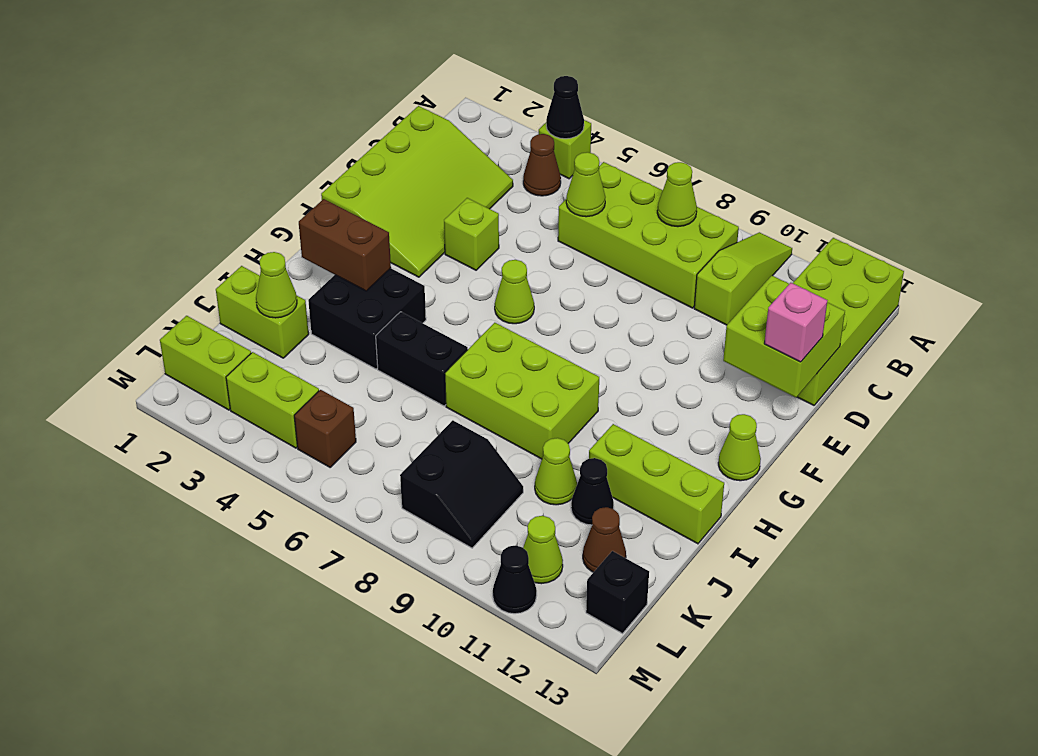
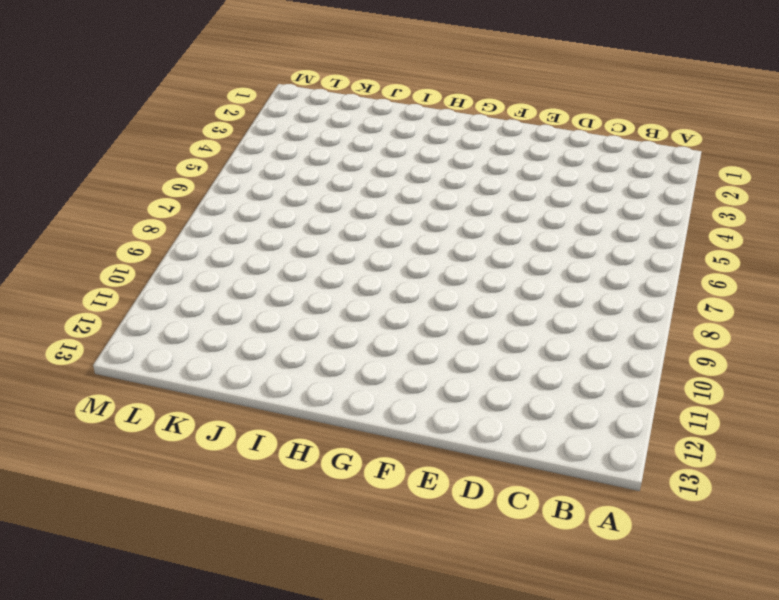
none -> lime 1x1 brick [539,120,591,179]
none -> lime 1x3 slope [694,232,792,325]
none -> lime 2x4 brick [793,238,904,405]
none -> brown 1x1 cone [523,134,561,196]

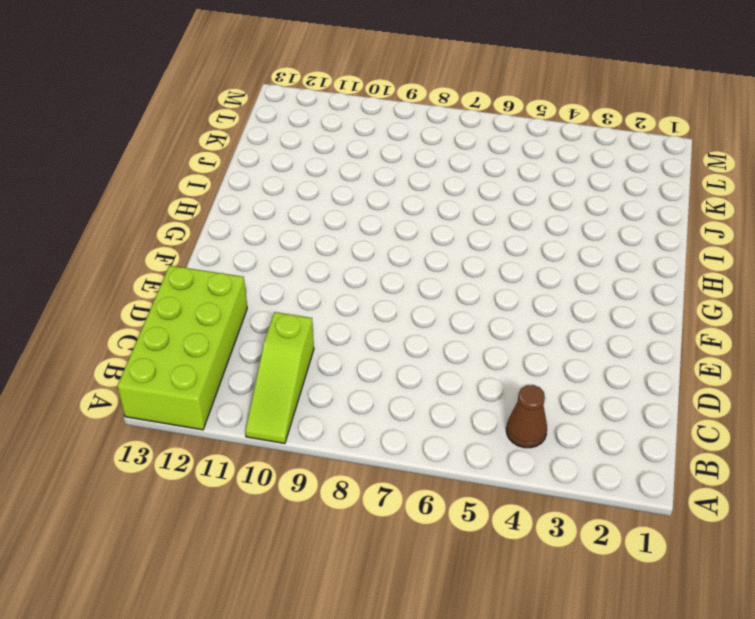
none -> lime 1x1 brick [539,120,591,179]
none -> lime 2x4 brick [558,162,739,308]
none -> lime 3x4 slope [321,106,513,277]
none -> lime 1x1 brick [444,198,499,270]

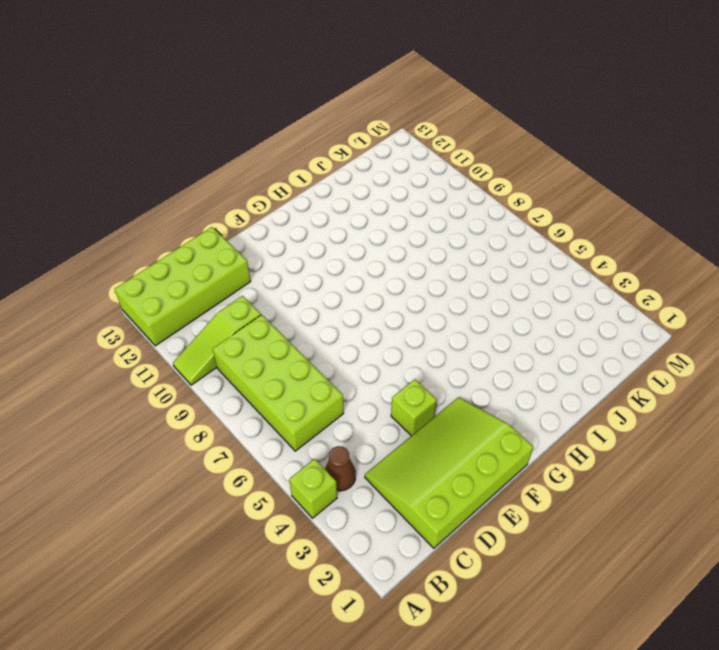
none -> lime 1x1 cone [495,260,534,324]
none -> lime 1x1 cone [718,414,761,481]
none -> black 2x2 brick [308,268,426,369]
none -> lime 2x3 brick [445,323,599,459]

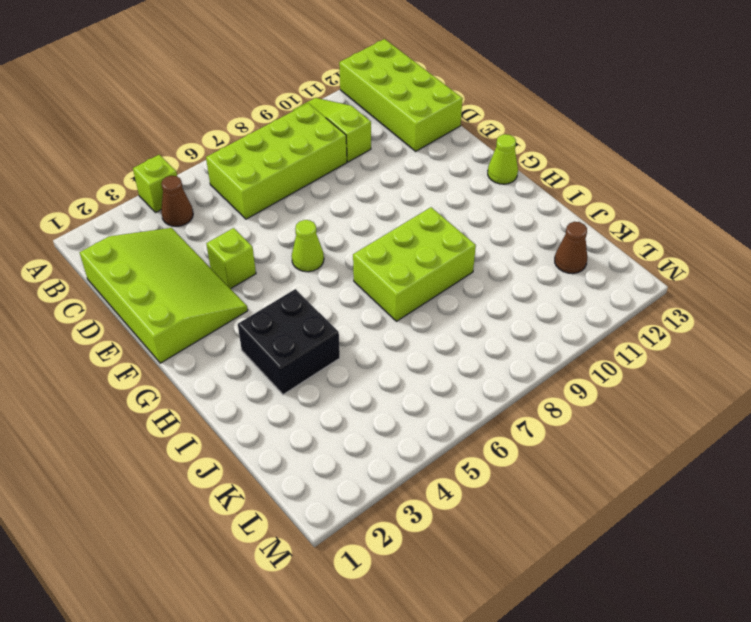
none -> black 1x2 brick [376,312,468,406]
none -> lime 1x3 brick [589,424,724,544]
none -> lime 1x2 brick [216,266,309,358]
none -> lime 1x1 cone [535,438,577,505]

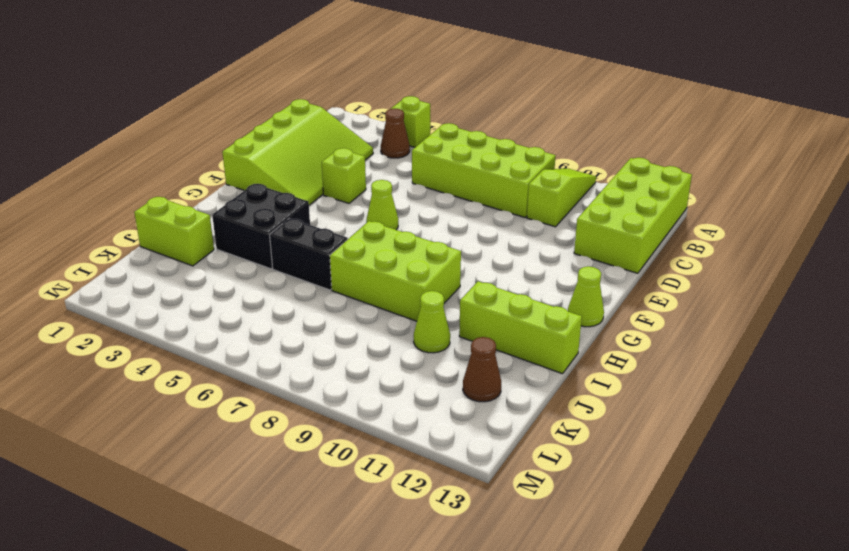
none -> black 1x1 cone [571,458,614,525]
none -> black 2x2 slope [400,420,523,548]
none -> lime 1x2 brick [160,316,251,410]
none -> lime 1x2 brick [226,352,319,448]

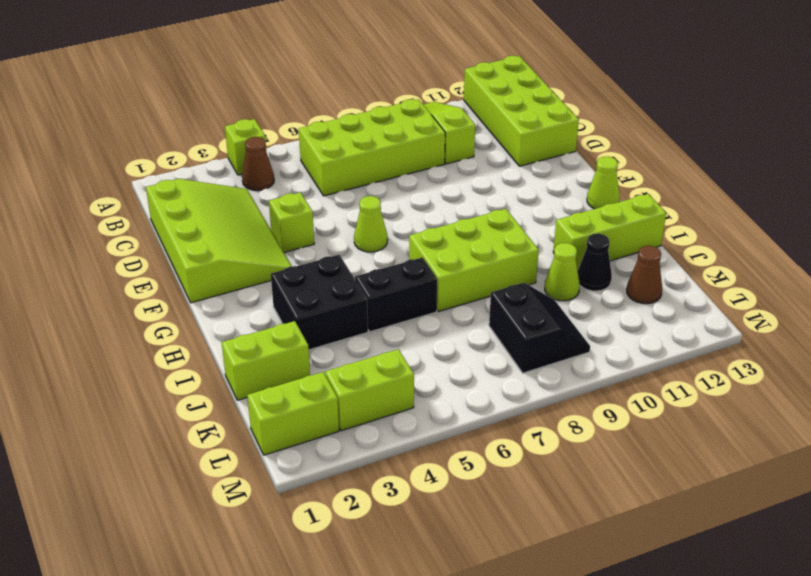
none -> brown 1x1 brick [294,390,356,467]
none -> lime 1x1 cone [523,516,563,584]
none -> black 1x1 brick [586,551,649,633]
none -> black 1x1 cone [493,545,537,614]

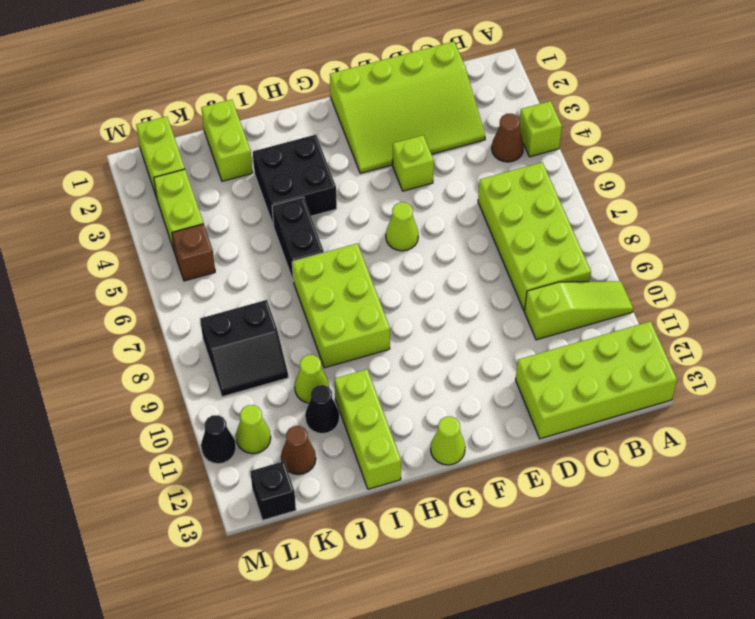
none -> black 1x1 cone [546,76,584,139]
none -> lime 1x1 cone [657,162,697,227]
none -> lime 1x1 cone [566,152,605,217]
none -> lime 2x2 brick [723,276,845,397]

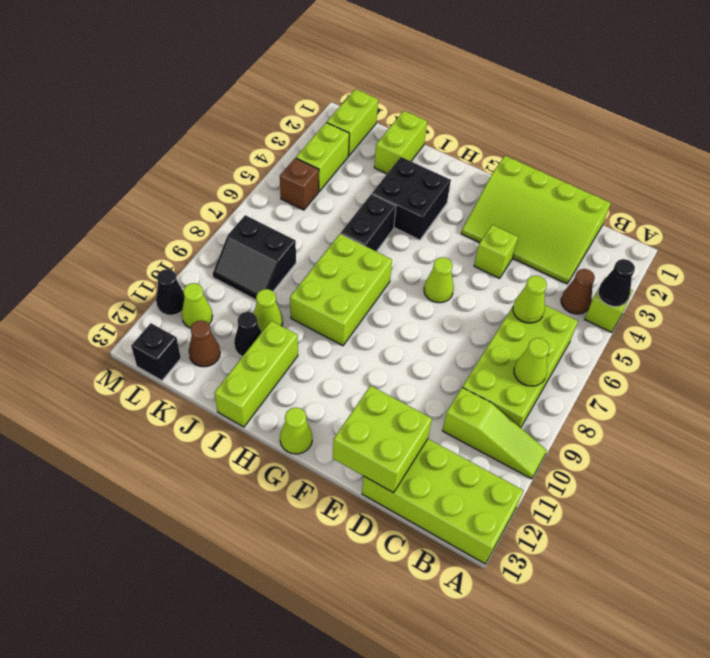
none -> brown 1x2 brick [299,199,391,291]
none -> lime 1x1 cone [256,252,297,318]
none -> pink 1x1 brick [764,283,827,362]

